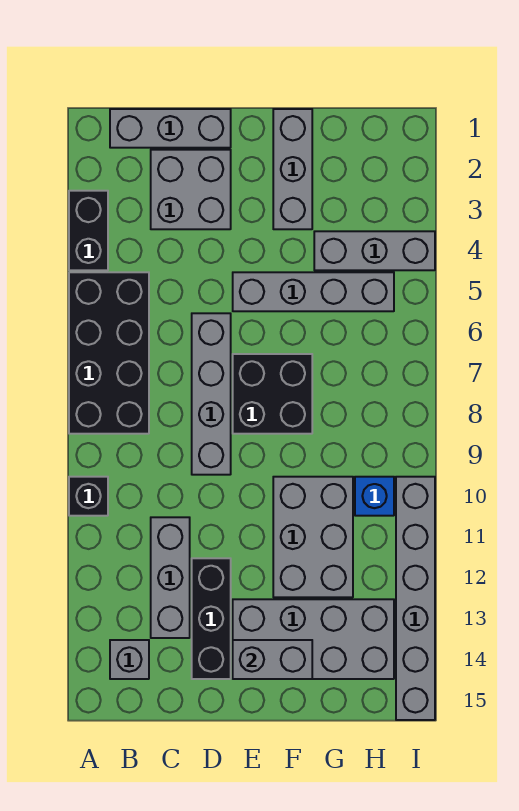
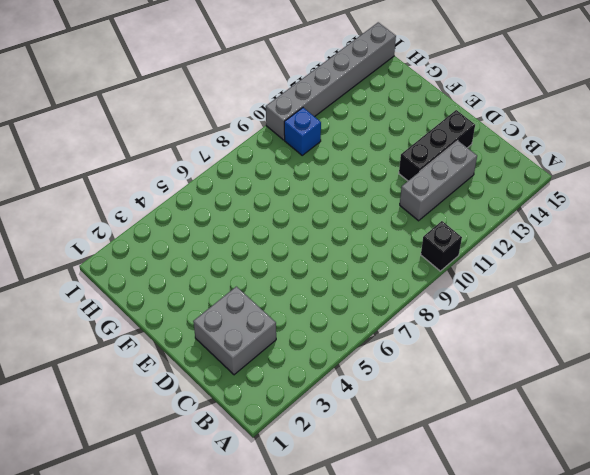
none -> black 1x2 brick [69,191,108,270]
none -> black 2x4 brick [69,272,149,434]
none -> grey 1x3 brick [110,109,231,148]

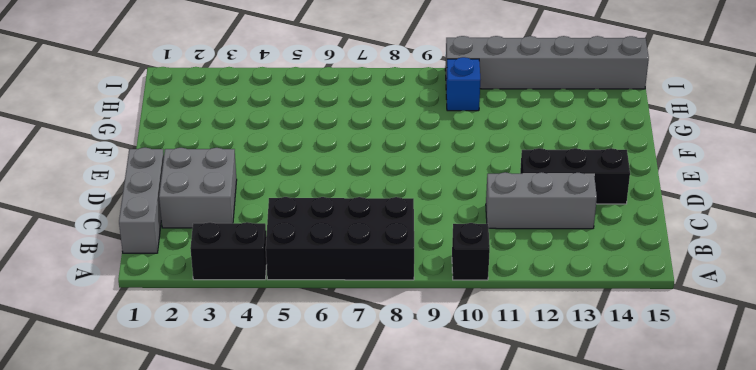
none -> grey 1x1 brick [110,640,149,679]
none -> grey 1x4 brick [192,313,231,475]
none -> grey 1x4 brick [233,272,394,311]

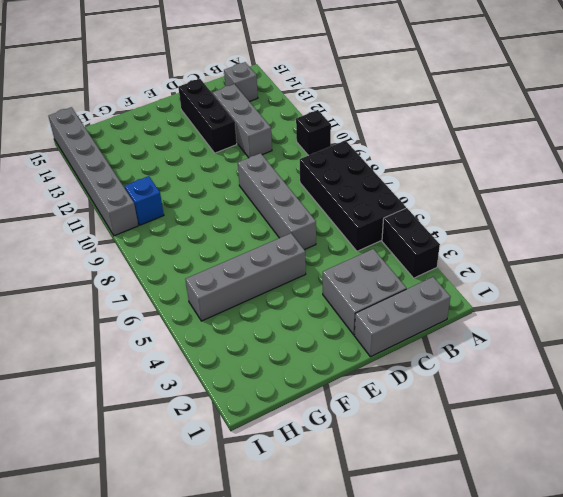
none -> black 2x2 brick [233,354,312,434]
none -> grey 2x4 brick [233,599,394,679]
none -> grey 1x3 brick [273,109,312,229]

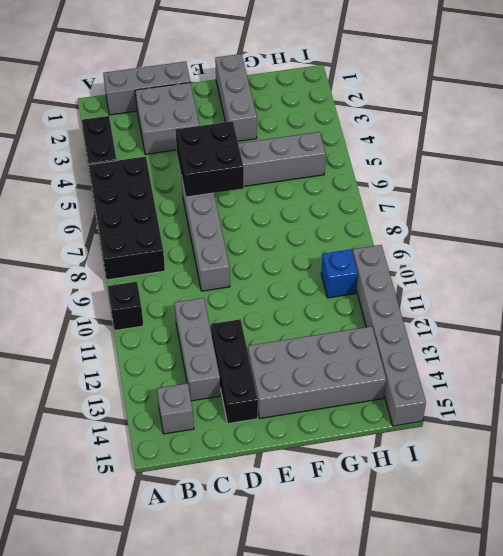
black 2x2 brick [175,121,244,197] -> black 2x2 brick moved to [233,354,312,434]
none -> grey 2x3 brick [273,477,353,597]
none -> grey 1x3 brick [314,231,435,270]
none -> grey 1x2 brick [233,640,312,679]

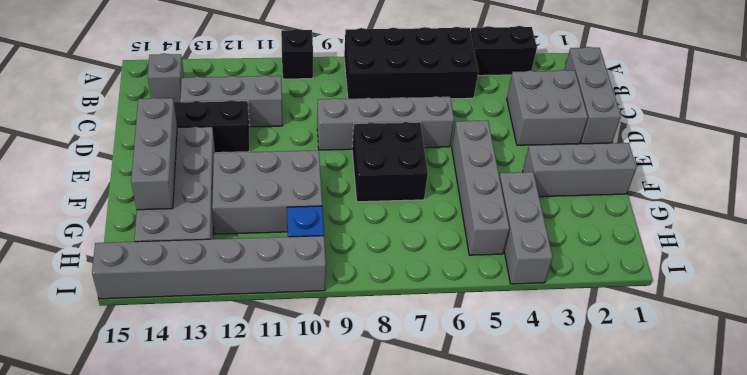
grey 1x3 brick [131,98,177,210] -> grey 1x2 brick [233,640,312,679]

